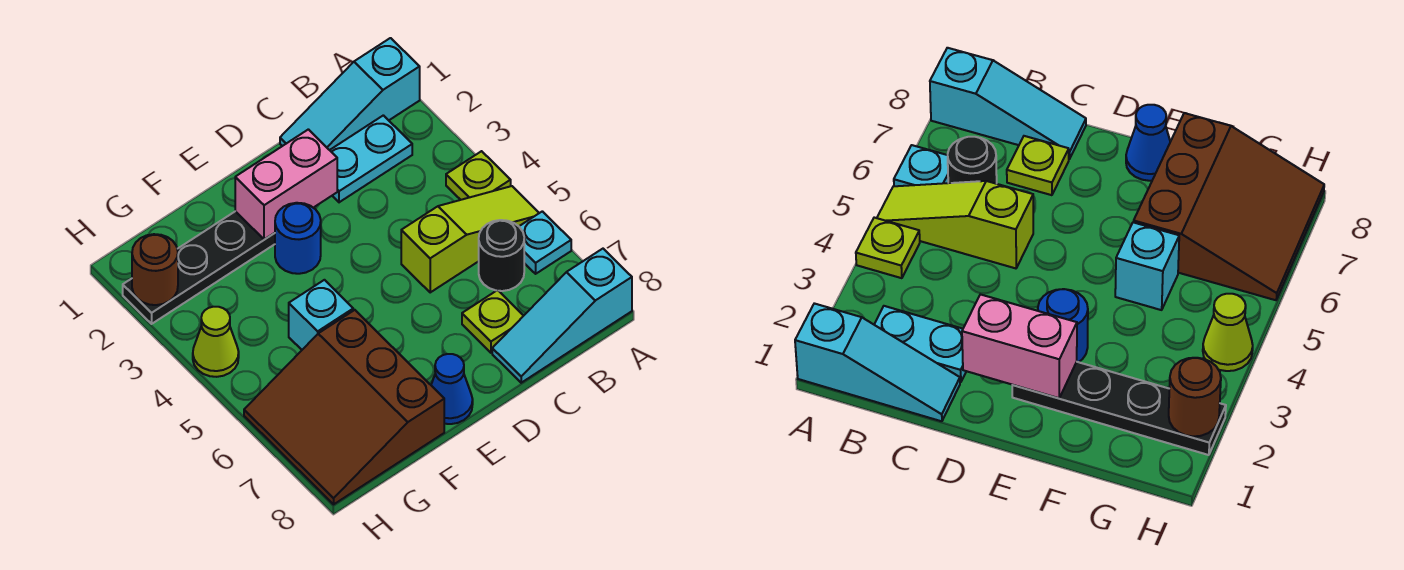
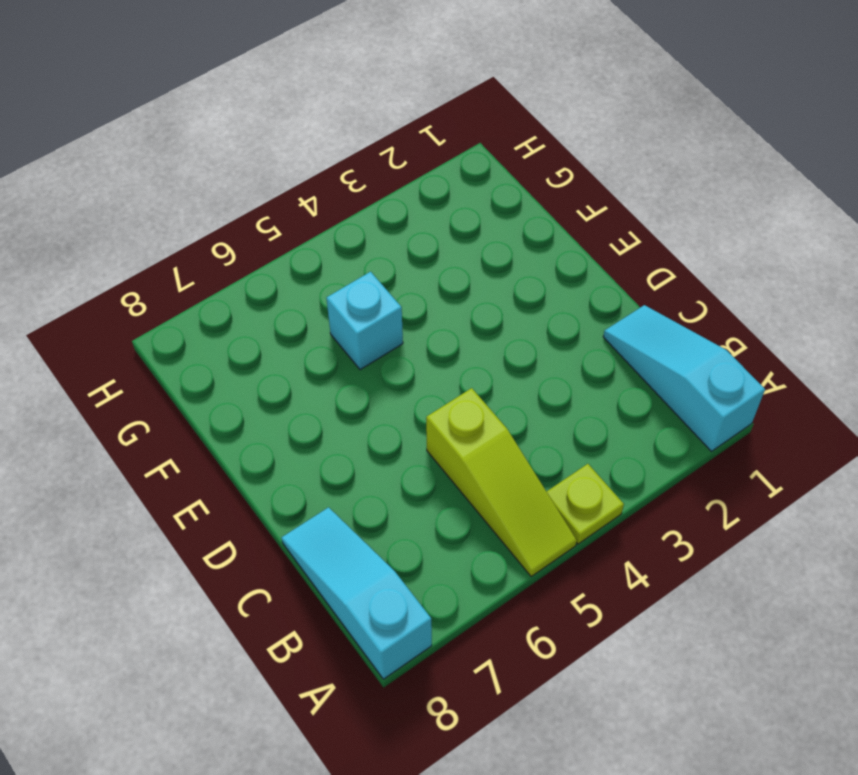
none -> cyan 1x1 plate [519,211,571,274]
none -> cyan 1x2 plate [330,115,412,202]
none -> black 1x1 round brick [479,220,524,291]

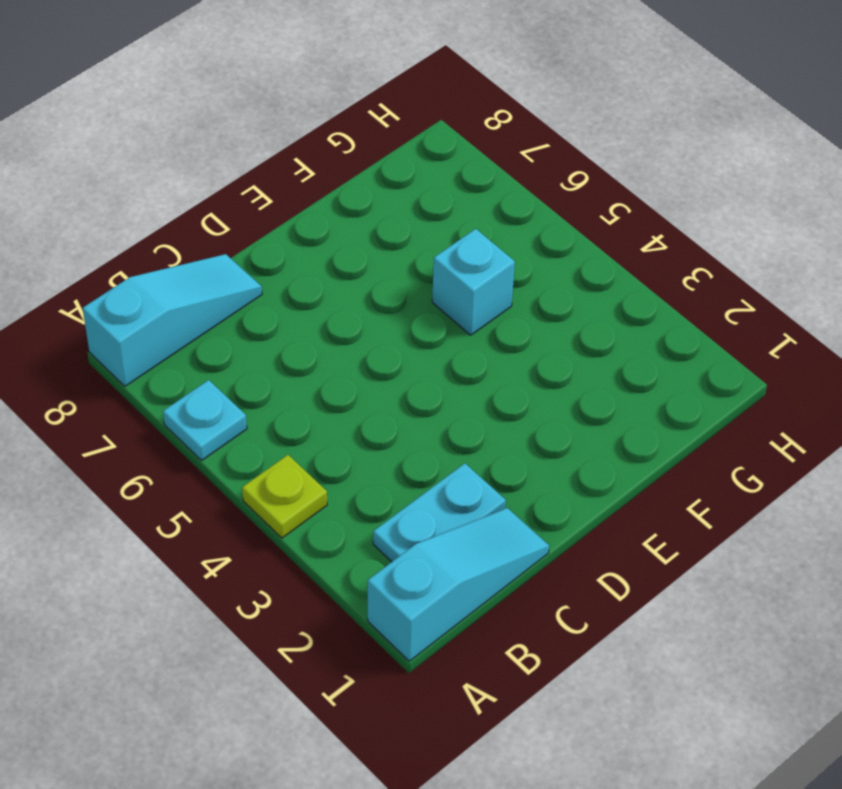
none -> lime 1x3 slope [401,186,539,292]
none -> black 1x1 round brick [479,220,524,291]
none -> lime 1x1 plate [462,290,523,353]

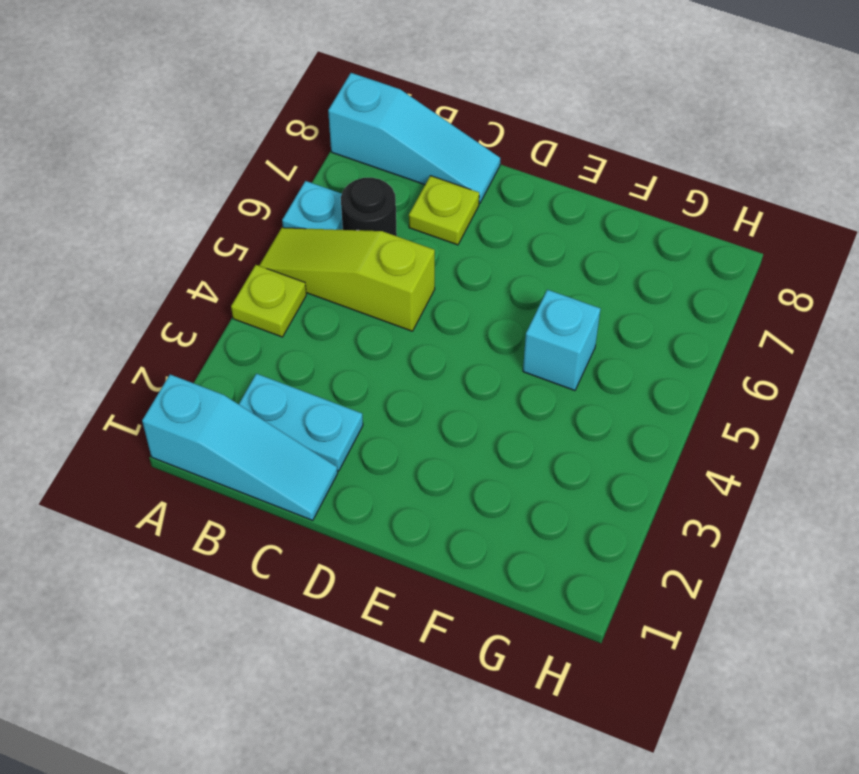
none -> black 1x4 plate [123,211,275,324]
none -> blue 1x1 round brick [275,203,321,274]
none -> blue 1x1 cone [431,354,473,424]

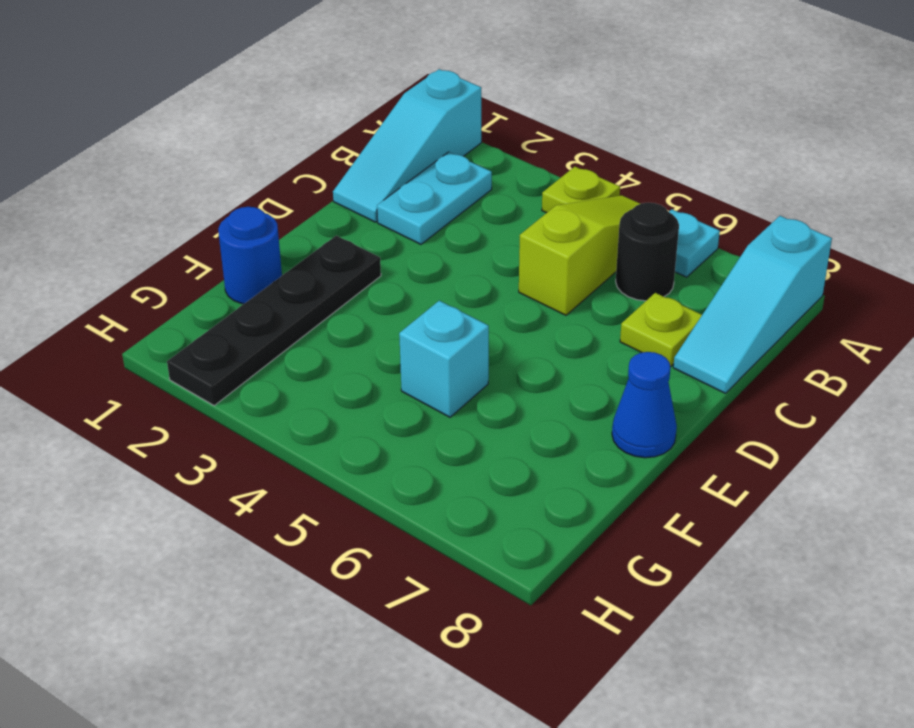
blue 1x1 round brick [218,207,282,304] -> blue 1x1 round brick moved to [275,203,321,274]
none -> brown 3x3 slope [244,310,444,504]
none -> lime 1x1 cone [193,307,239,377]
none -> pink 1x2 brick [235,129,337,240]

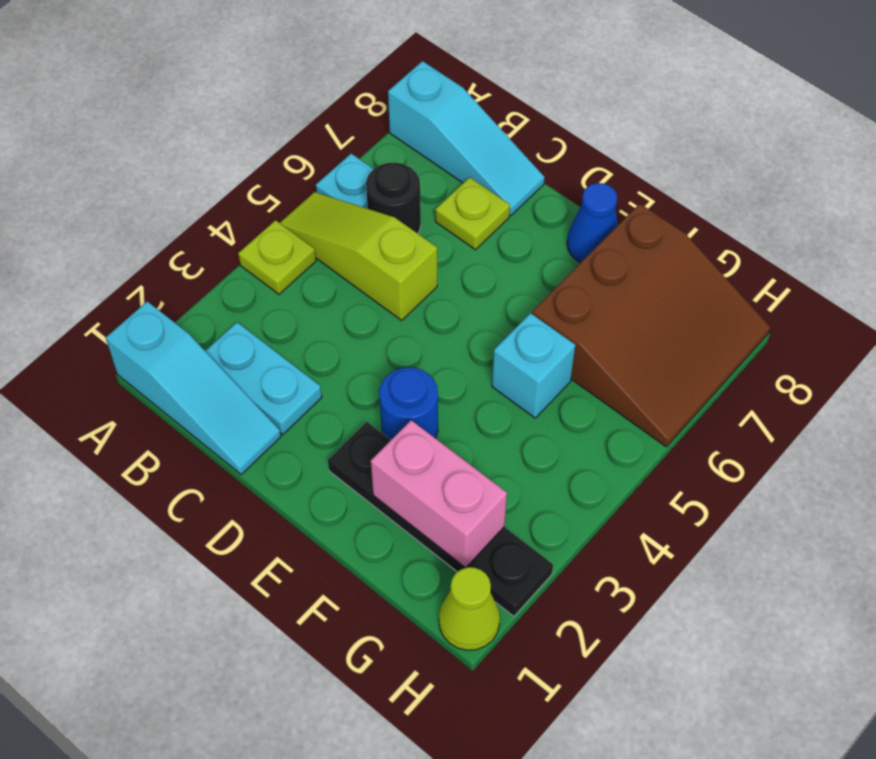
pink 1x2 brick [371,420,507,568] -> pink 1x2 brick moved to [235,129,337,240]
lime 1x1 cone [439,567,500,650] -> lime 1x1 cone moved to [193,307,239,377]
none -> brown 1x1 round brick [132,234,178,305]

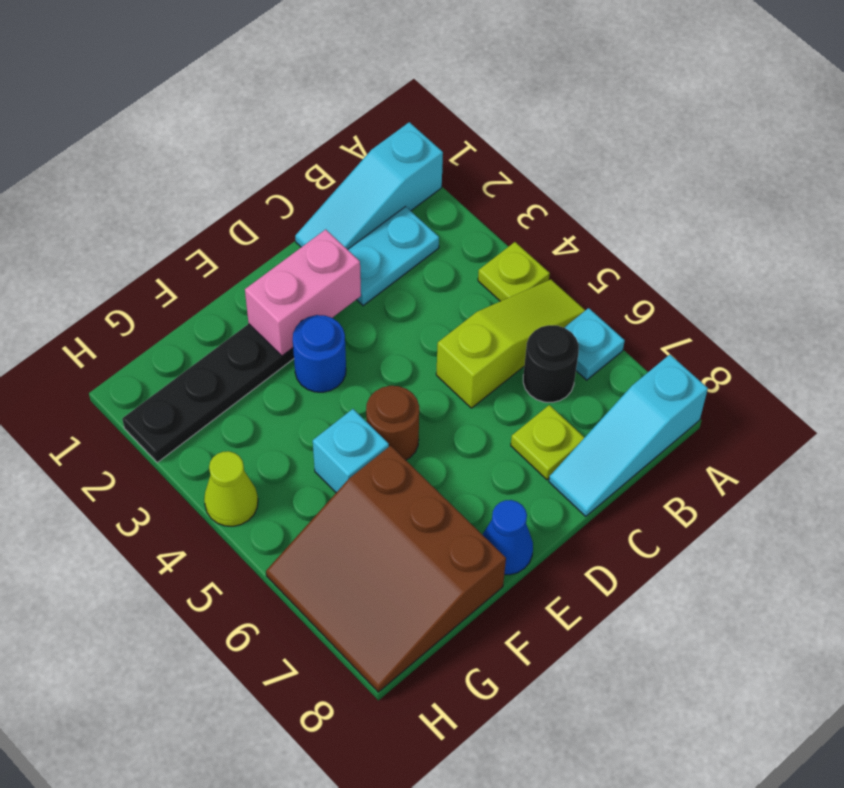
brown 1x1 round brick [366,386,419,460] -> brown 1x1 round brick moved to [132,234,178,305]

